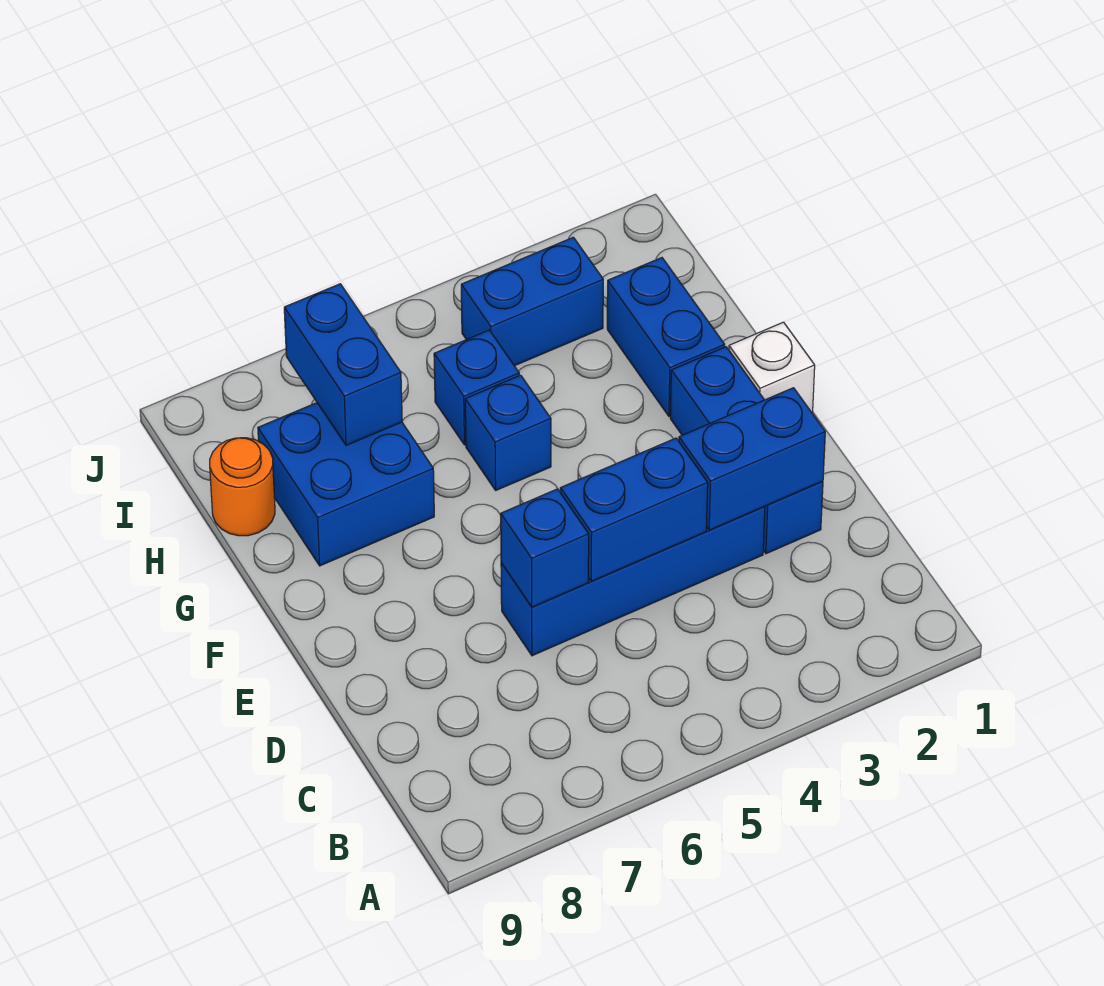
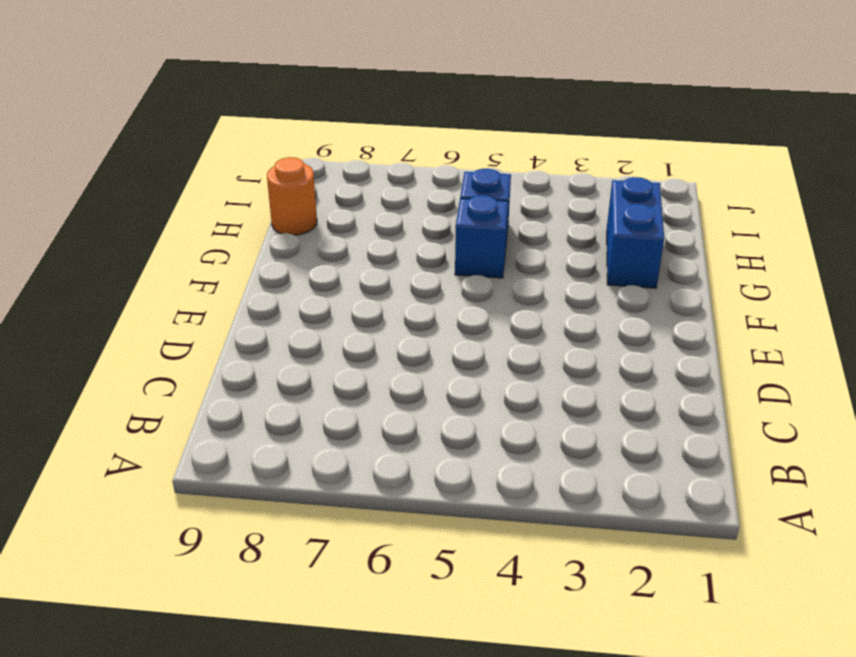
none -> blue 1x3 brick [670,347,823,554]
none -> blue 1x4 brick [501,507,765,656]
none -> white 1x1 brick [729,322,815,414]

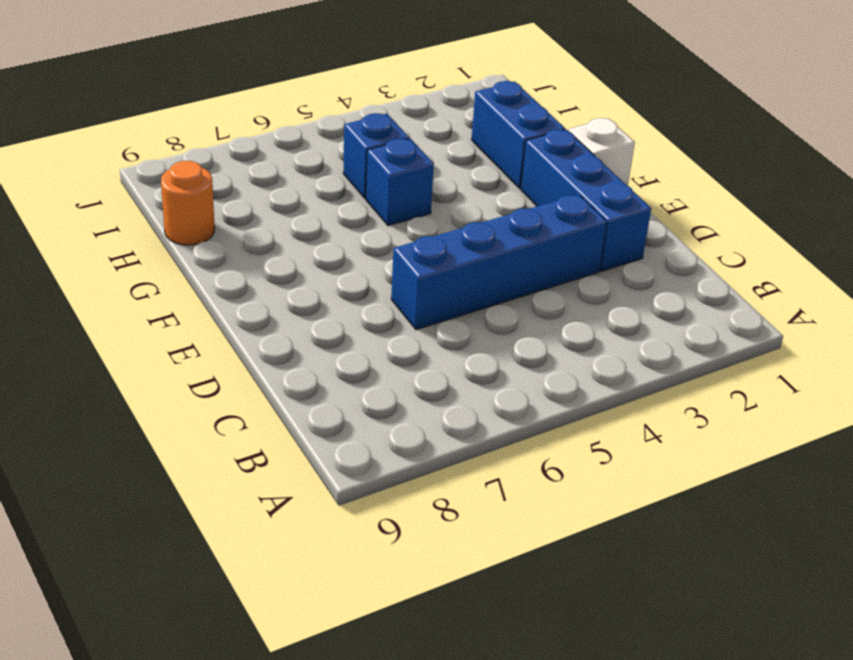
none -> blue 2x2 brick [258,403,434,566]
none -> blue 1x2 brick [461,237,603,366]
none -> blue 1x2 brick [679,388,825,530]

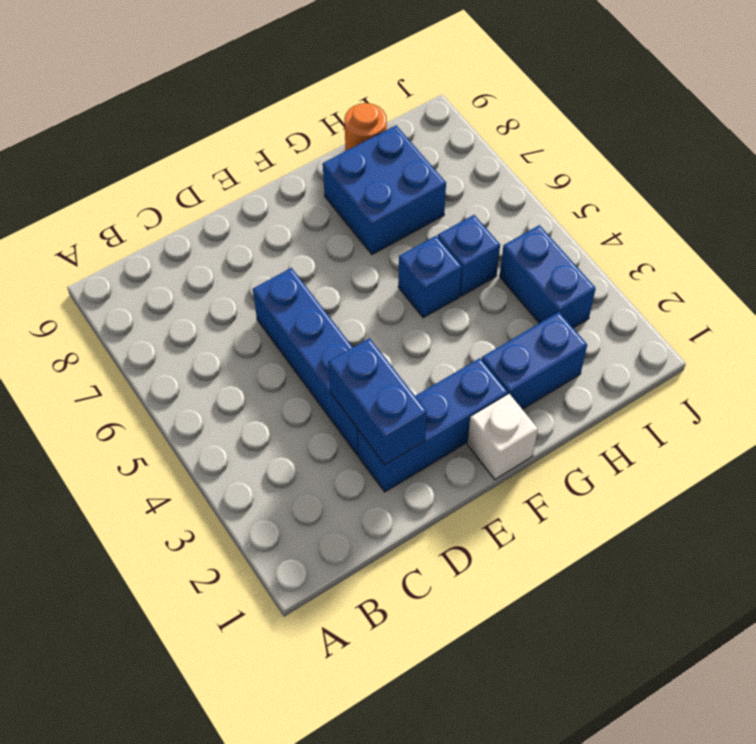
none -> blue 1x2 brick [560,438,708,581]
none -> blue 1x1 brick [501,489,589,607]
none -> blue 1x2 brick [284,284,402,446]

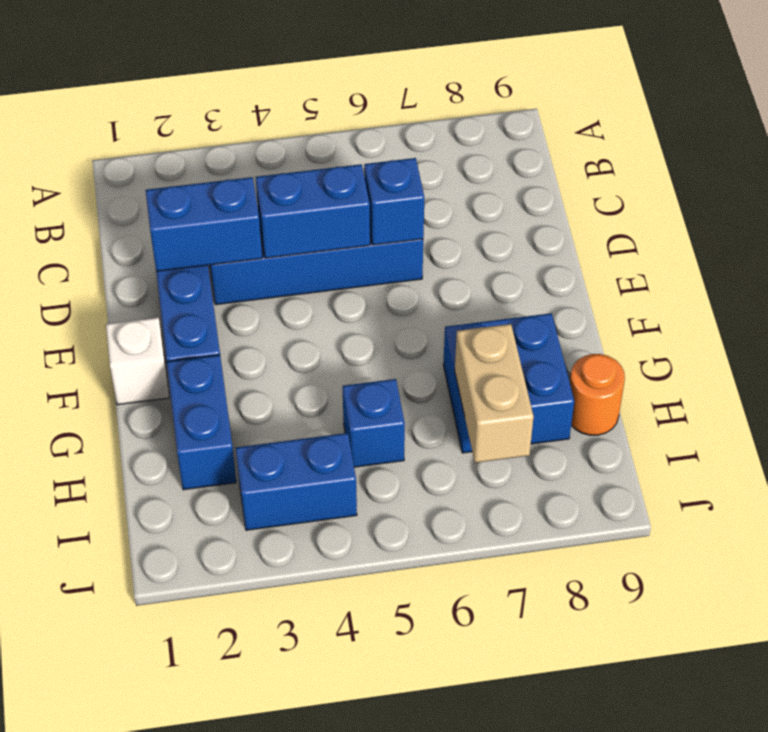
tan 1x2 brick [455,324,534,463] -> blue 1x2 brick [284,284,402,446]
none -> blue 1x1 brick [465,375,551,490]

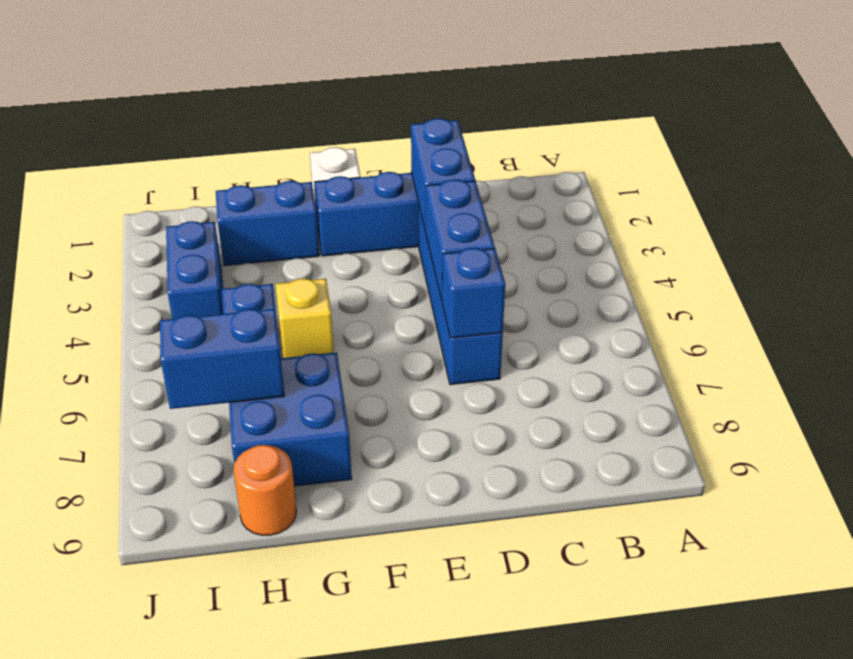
yellow 1x1 brick [276,279,334,358] -> blue 1x1 brick [465,375,551,490]

